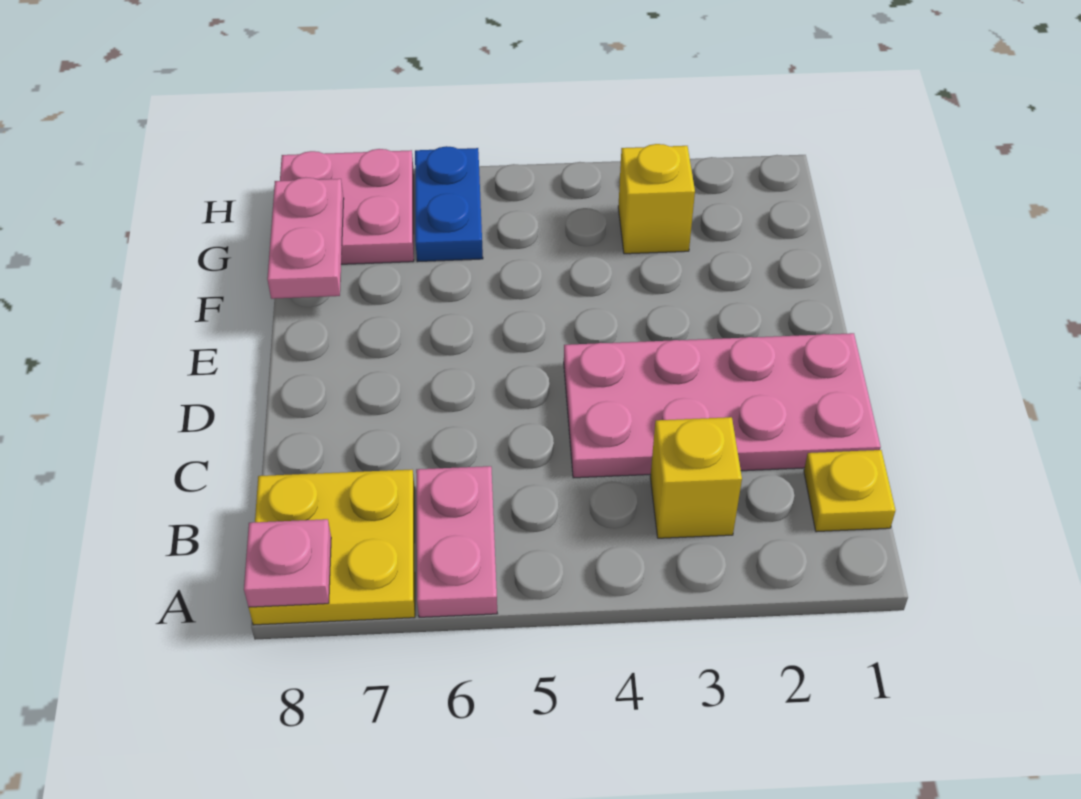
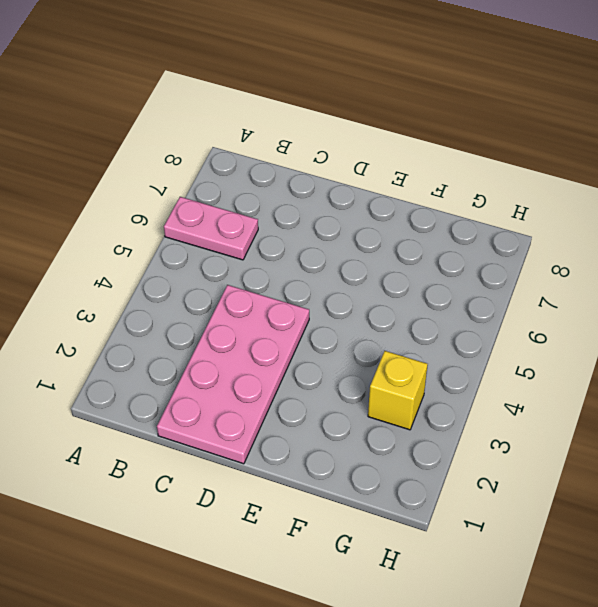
none -> yellow 2x2 plate [249,470,415,625]
none -> yellow 1x1 plate [804,450,896,532]

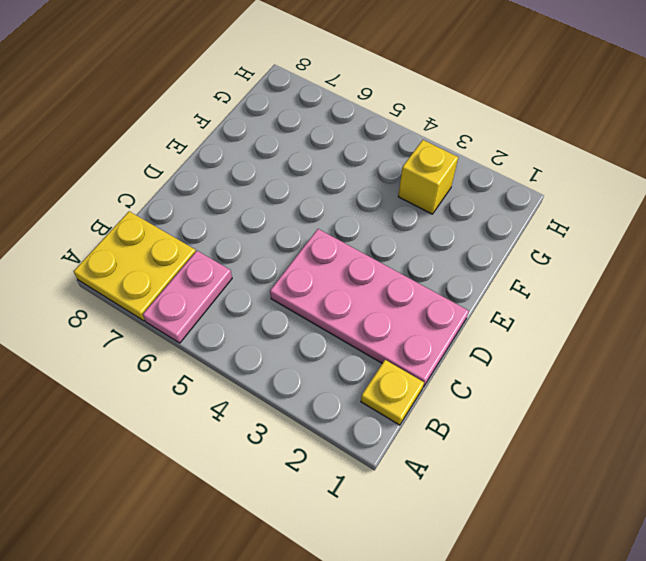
none -> yellow 1x1 brick [650,417,742,538]
none -> blue 1x2 plate [415,146,483,262]

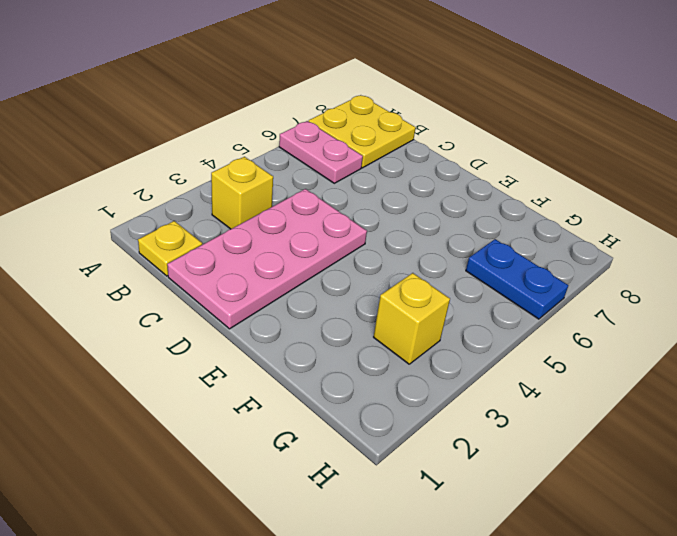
none -> pink 2x2 plate [280,149,414,264]
none -> pink 1x1 plate [244,519,331,607]

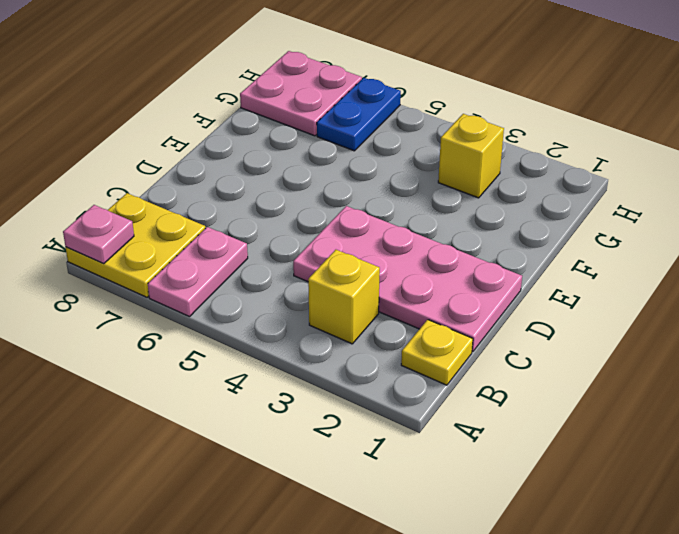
none -> pink 1x2 plate [267,177,344,299]

